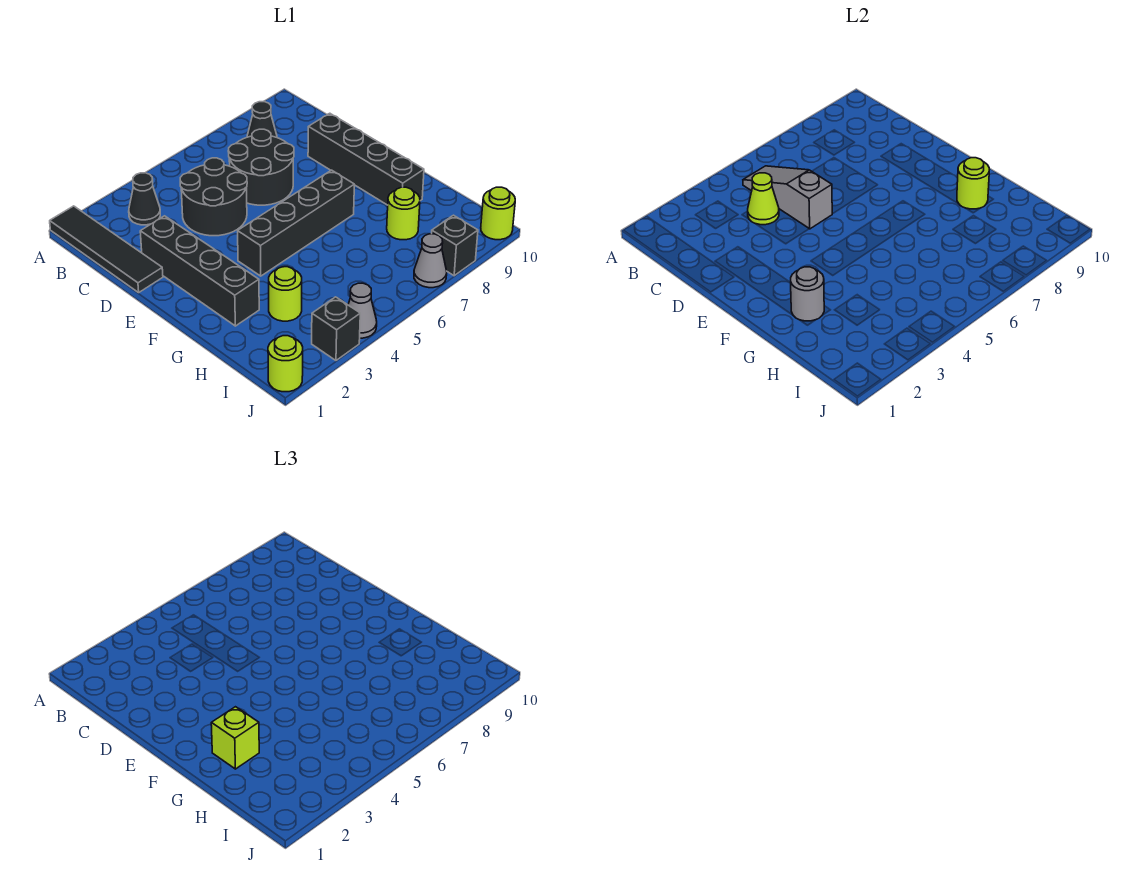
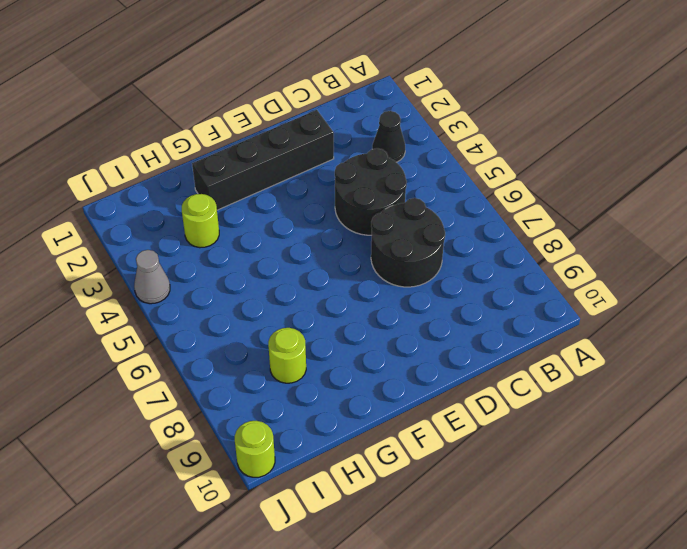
none -> black 1x4 tile [50,206,163,293]
none -> black 1x1 cone [247,102,277,137]
none -> black 1x4 brick [308,113,424,205]

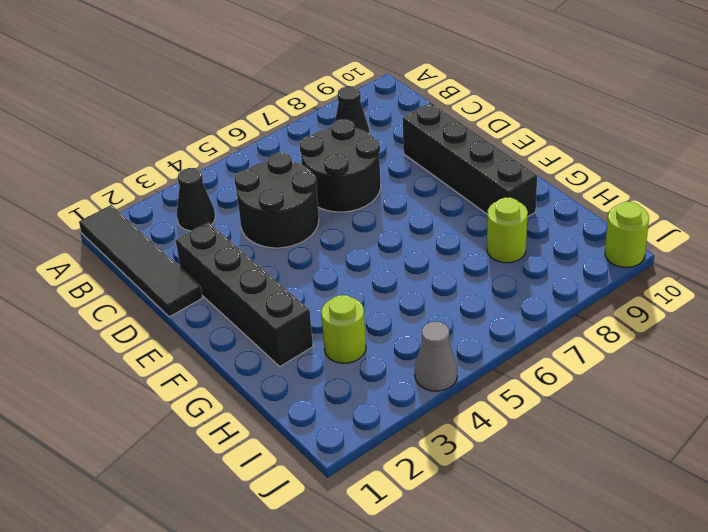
none -> black 1x4 brick [238,170,354,276]
none -> lime 1x1 round brick [268,336,303,392]
none -> black 1x1 brick [312,297,360,360]

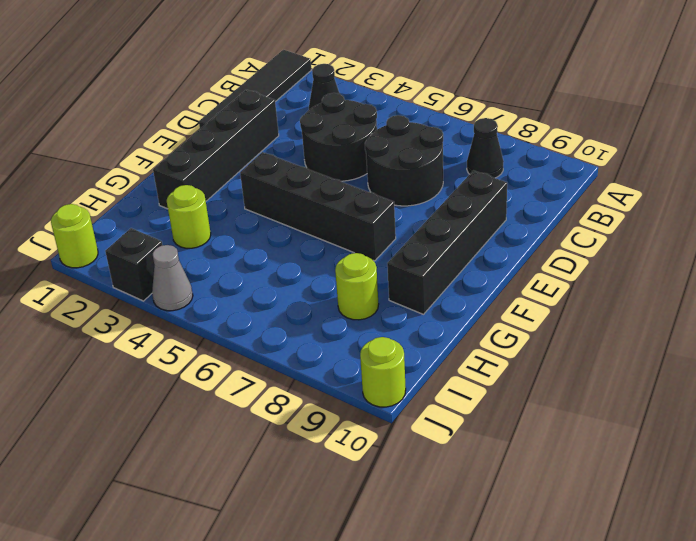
none -> grey 1x1 cone [414,234,447,288]
none -> black 1x1 brick [432,215,478,276]
none -> grey 1x3 slope [743,166,832,229]

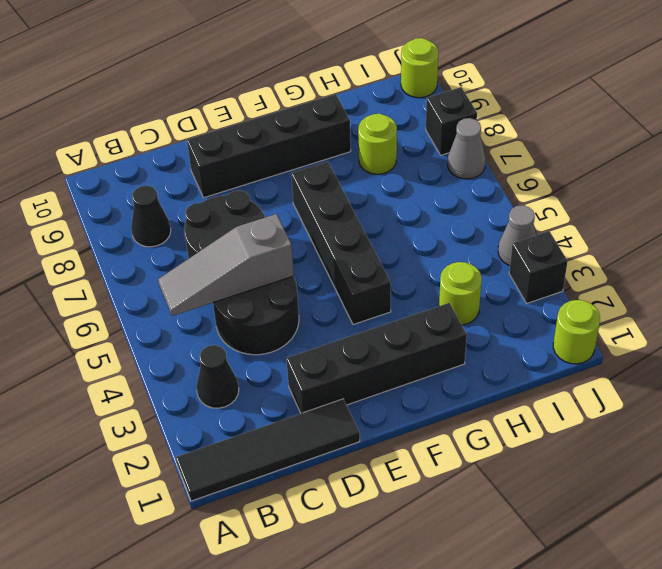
none -> lime 1x1 cone [748,173,779,225]
none -> grey 1x1 round brick [791,267,824,321]
none -> lime 1x1 round brick [957,158,989,209]

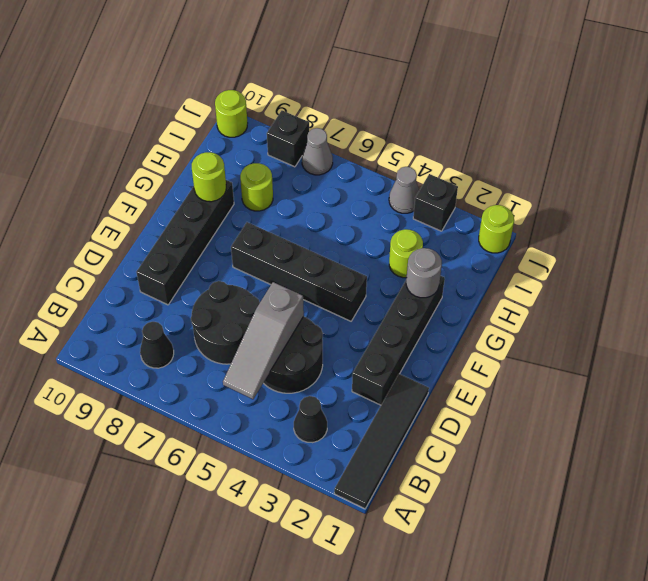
none -> lime 1x1 cone [748,173,779,225]
none -> lime 1x1 brick [211,707,259,769]

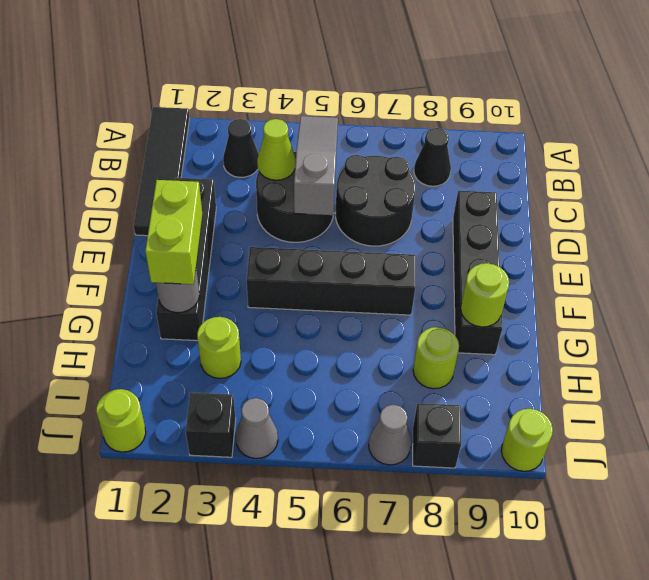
lime 1x2 brick [145,180,202,284] -> lime 1x1 brick [211,707,259,769]

